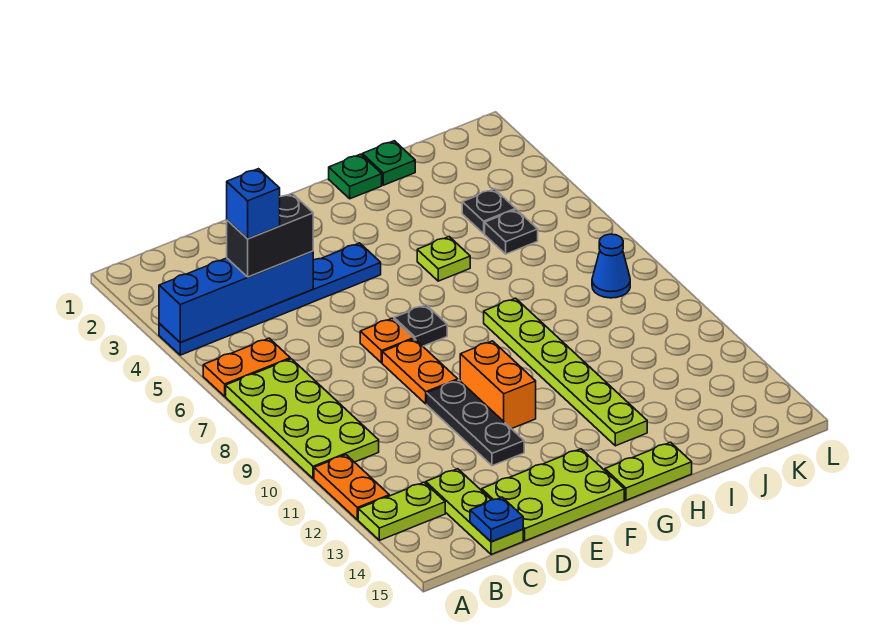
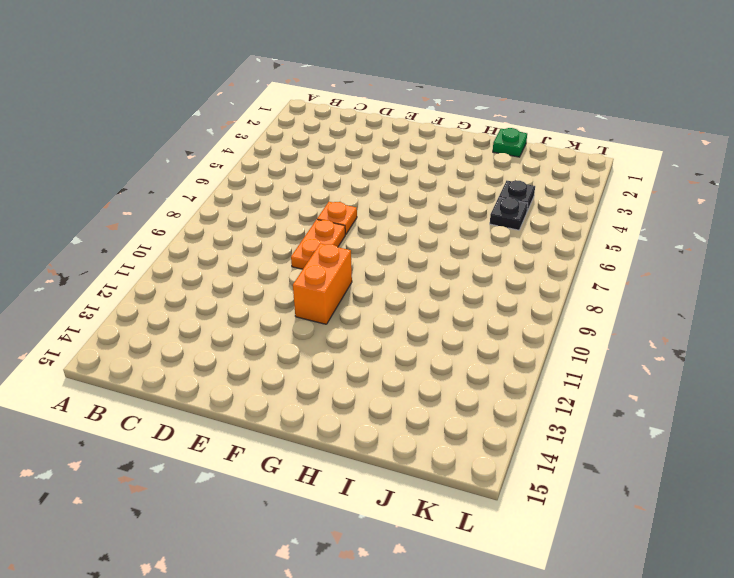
none -> blue 1x6 plate [159,243,381,355]
none -> orange 1x2 plate [203,338,290,396]
none -> lime 2x4 plate [226,359,379,479]

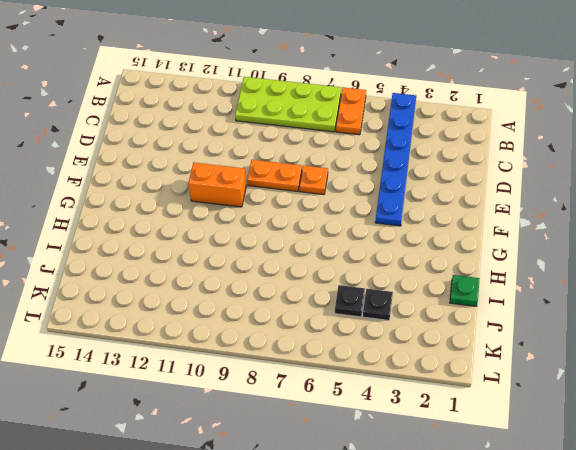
none -> orange 1x2 plate [314,455,389,520]
none -> lime 1x2 plate [358,482,445,540]
none -> lime 1x3 plate [426,469,523,555]

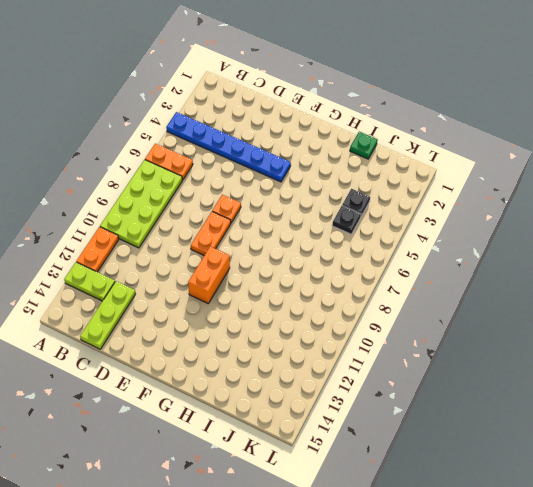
none -> lime 2x3 plate [481,449,624,541]
none -> black 1x3 plate [427,380,524,466]
none -> black 1x1 plate [394,305,447,346]

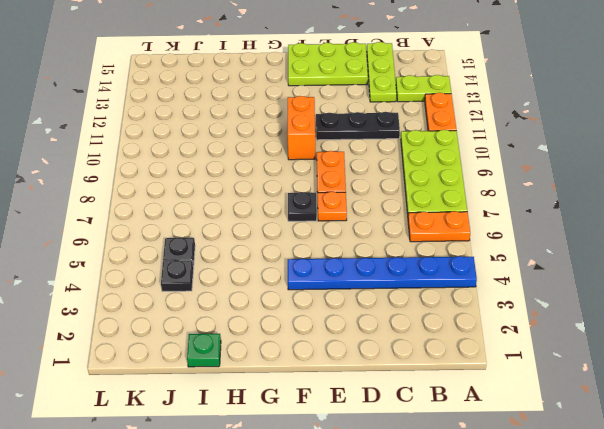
black 1x3 plate [316,112,400,140] -> black 1x3 plate turned to [427,380,524,466]
none -> lime 1x2 plate [605,442,692,500]
none -> green 1x1 plate [329,154,382,199]
none -> lime 1x1 plate [417,237,470,281]

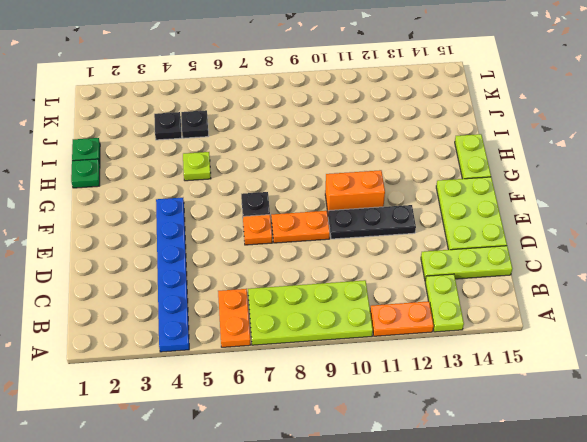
none -> lime 1x6 plate [484,298,647,446]
none -> blue 1x1 cone [592,234,630,298]
none -> blue 1x4 brick [159,251,313,342]

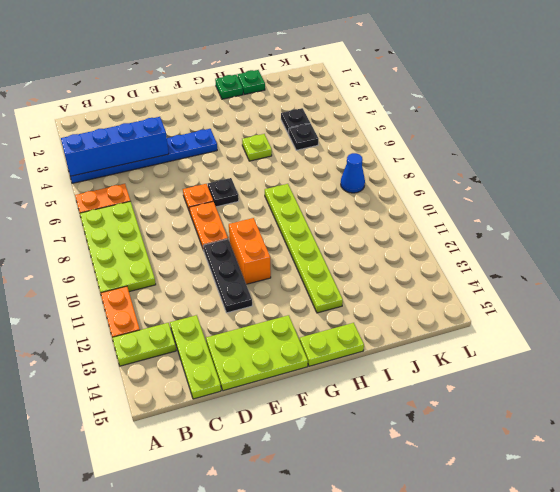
none -> blue 1x1 plate [470,497,523,542]
none -> black 1x2 brick [227,193,313,277]
none -> blue 1x1 brick [227,169,280,239]

